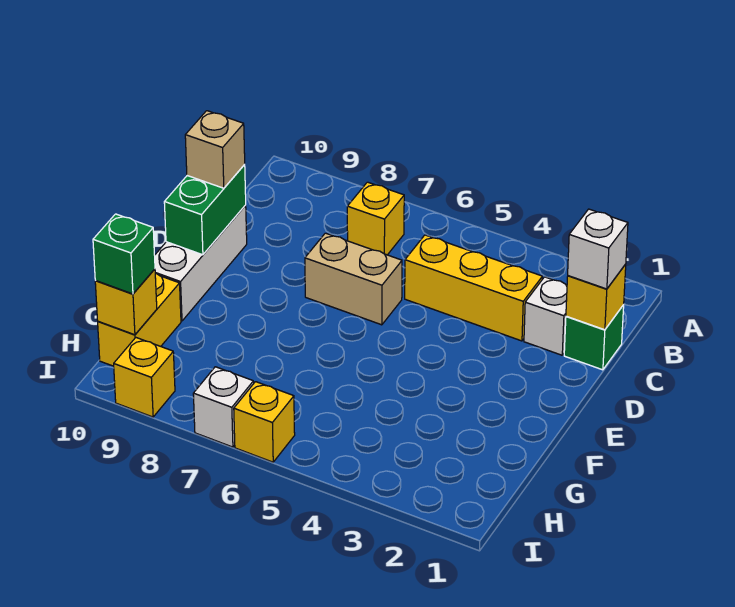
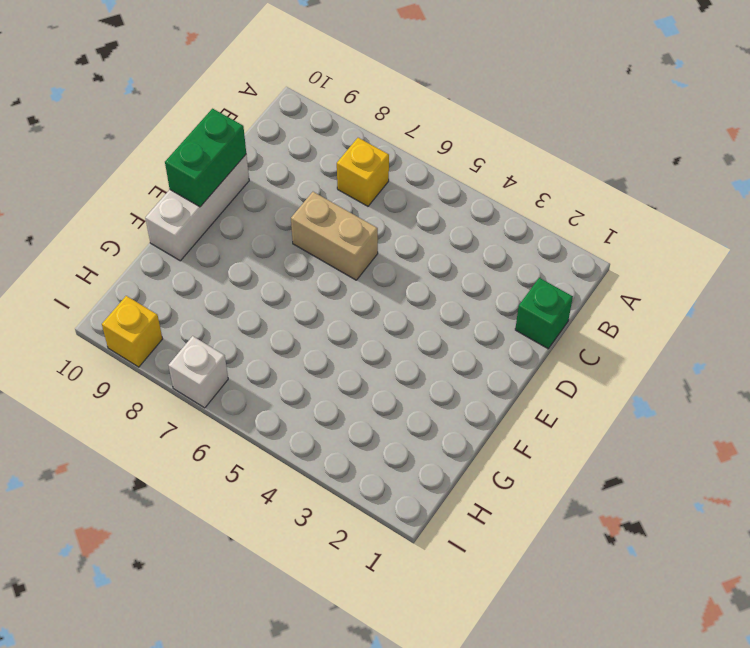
none -> white 1x1 brick [524,277,567,355]
none -> yellow 1x3 brick [405,235,542,341]
none -> yellow 1x2 brick [98,274,181,366]

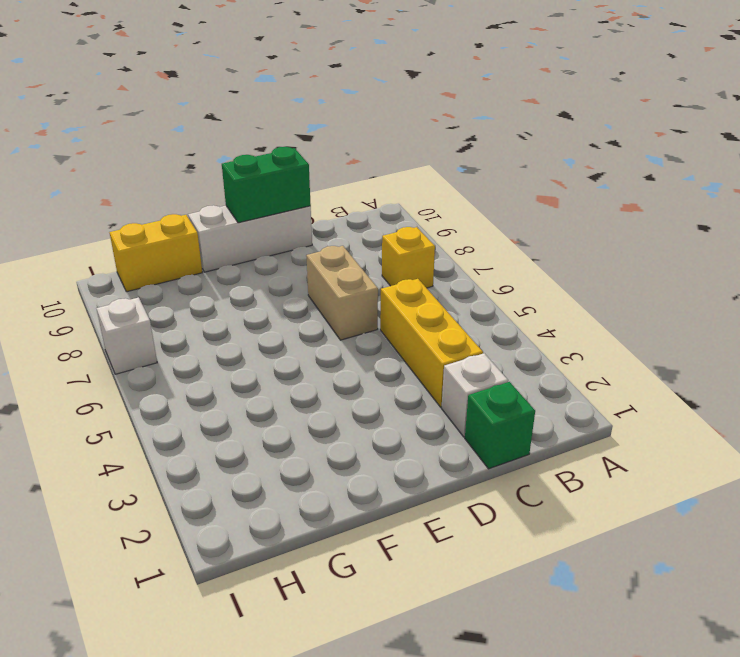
none -> yellow 1x1 brick [234,382,295,462]
none -> yellow 1x1 brick [114,338,175,417]
none -> yellow 1x1 brick [566,264,626,330]

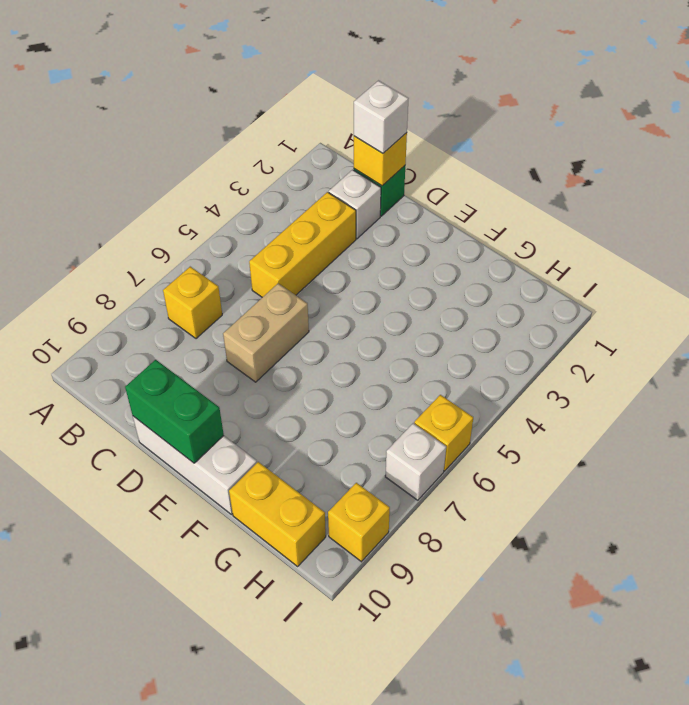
none -> yellow 1x1 brick [95,269,157,335]
none -> tan 1x1 brick [185,111,245,188]
none -> green 1x1 brick [93,214,155,294]

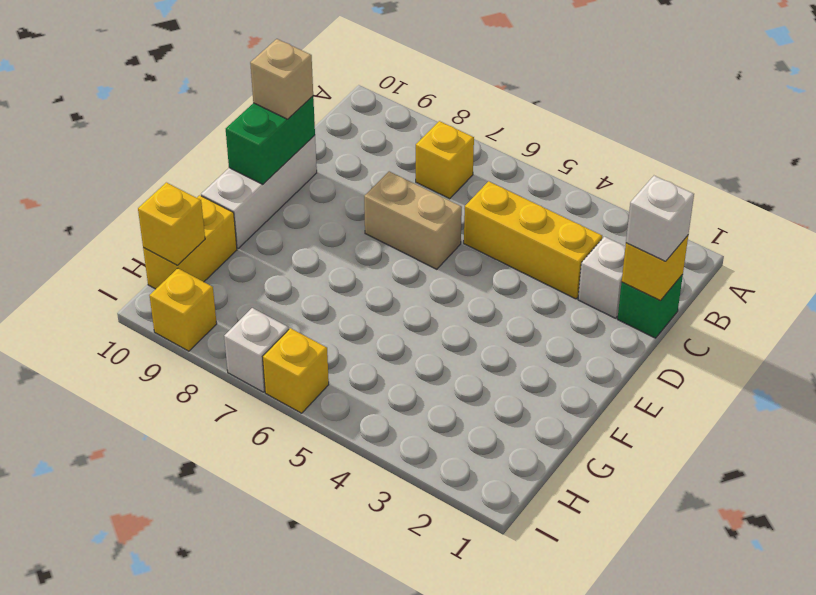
none -> green 1x1 brick [93,214,155,294]

